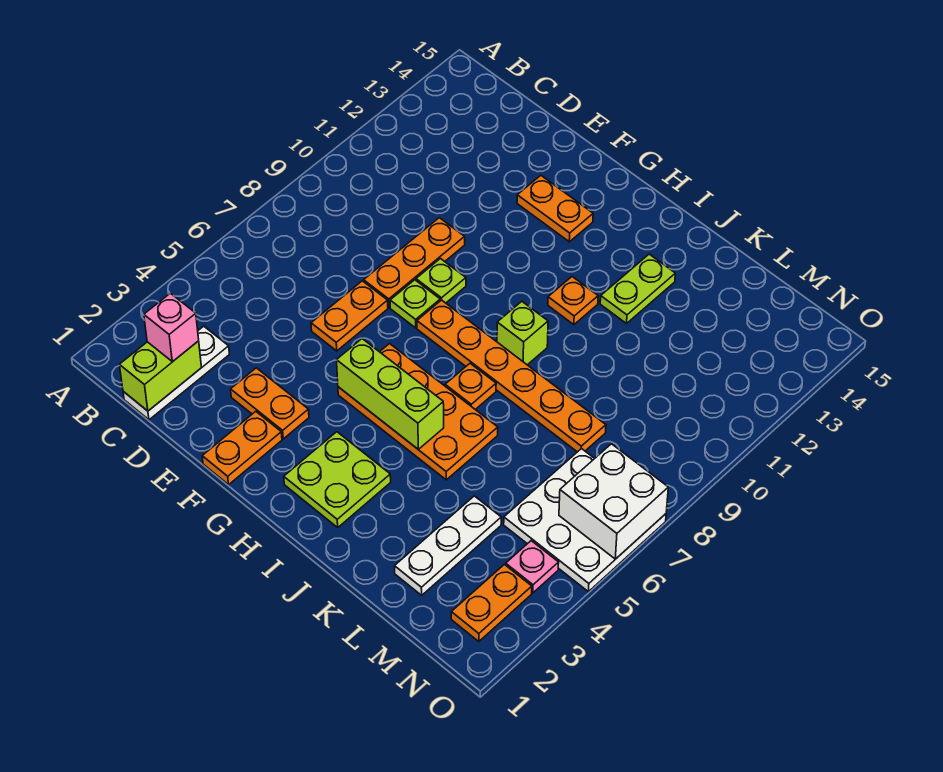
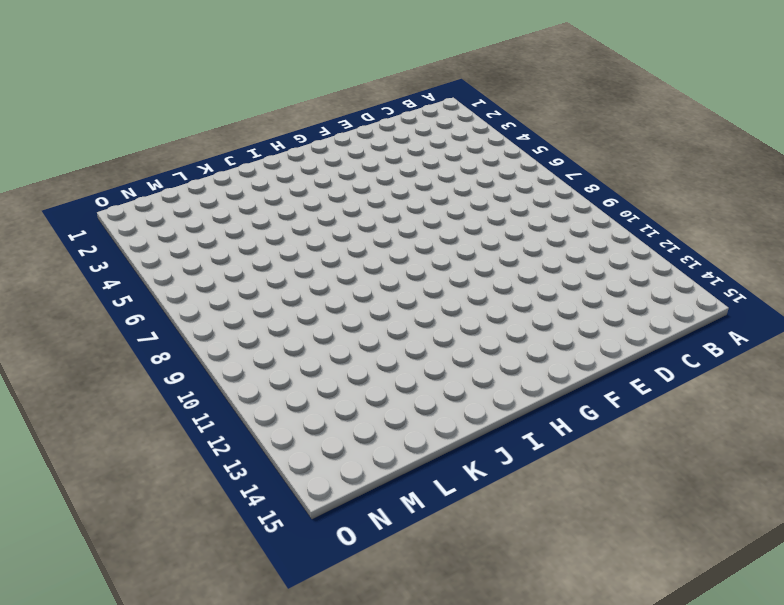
none -> white 1x3 plate [123,326,229,420]
none -> orange 1x2 plate [231,368,309,439]
none -> orange 1x2 plate [311,281,388,351]

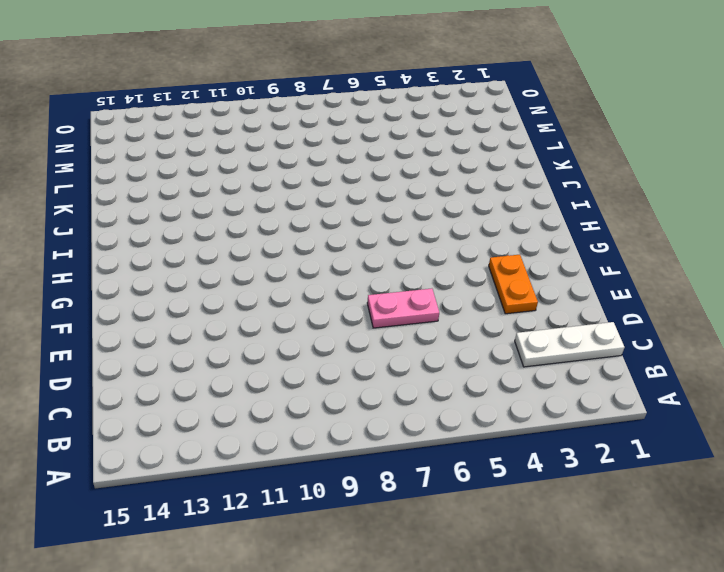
pink 1x2 plate [367,289,439,328] -> orange 1x2 plate [311,281,388,351]
none -> orange 1x3 plate [364,218,465,307]
none -> orange 1x2 plate [202,412,282,485]
none -> lime 1x1 plate [390,280,440,328]

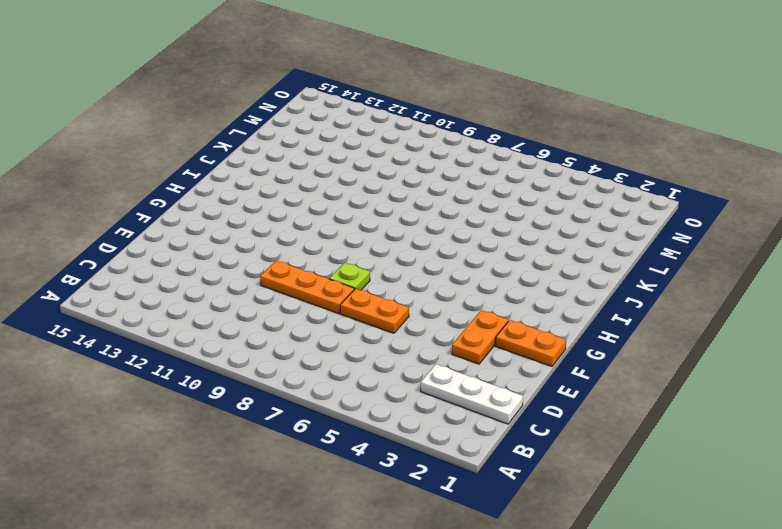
none -> lime 1x1 plate [416,259,466,303]
none -> orange 1x2 plate [517,176,593,242]
none -> orange 2x4 plate [338,344,498,480]

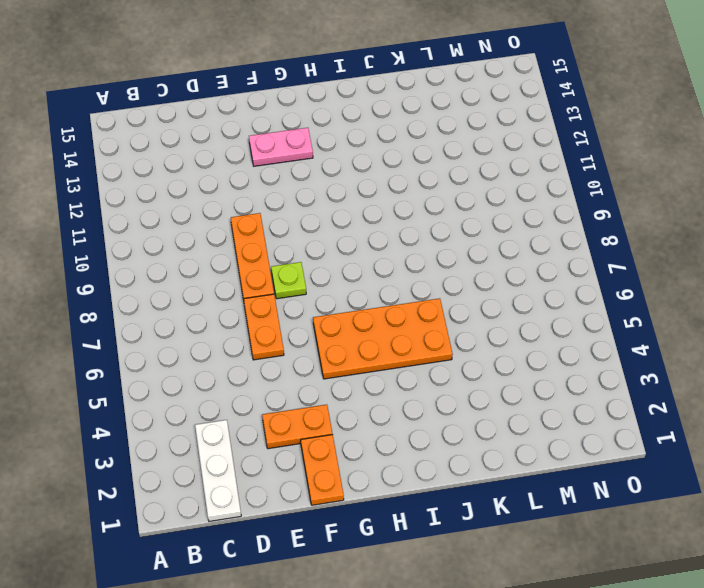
pink 1x2 plate [249,128,313,166] -> orange 1x2 plate [517,176,593,242]
none -> lime 1x1 plate [416,259,466,303]
none -> orange 1x6 plate [417,300,606,452]
none -> lime 2x2 plate [284,432,391,527]

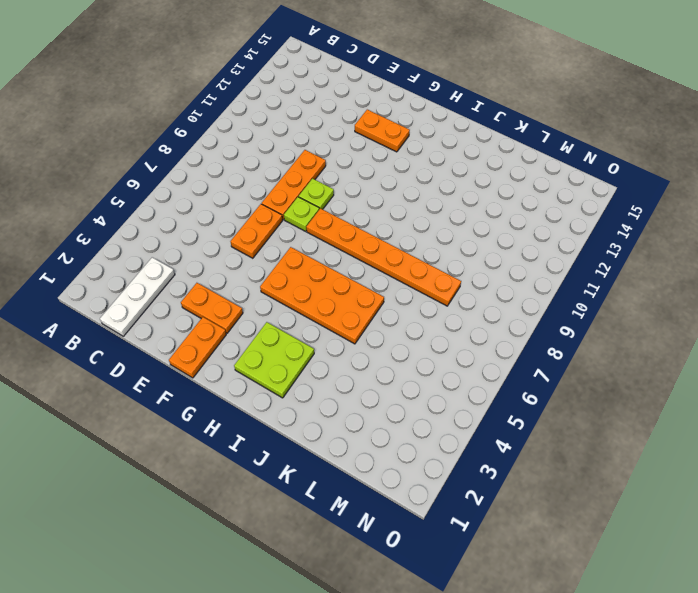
none -> orange 1x1 plate [445,364,496,409]
none -> lime 1x1 brick [497,302,548,365]
none -> orange 1x1 plate [548,277,598,325]

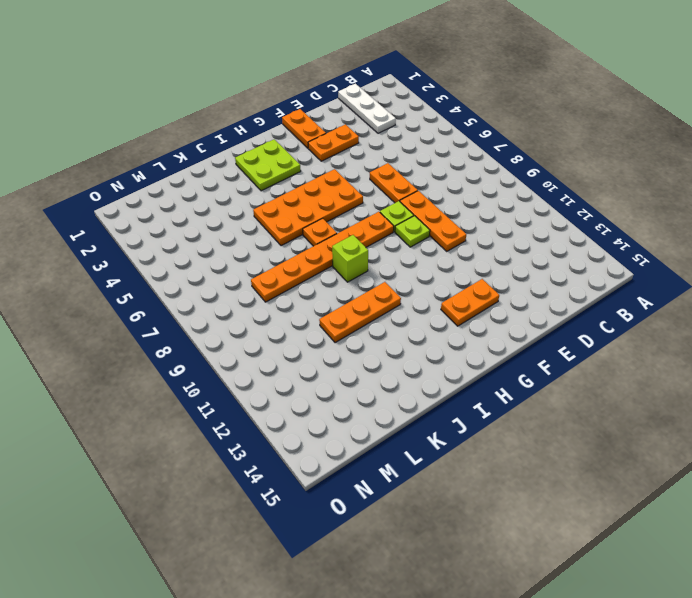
orange 1x3 plate [319,282,401,343] -> orange 1x1 plate [548,277,598,325]
none -> lime 1x2 plate [600,254,675,323]
none -> white 1x3 plate [395,496,501,595]
none -> white 3x3 plate [504,448,666,592]

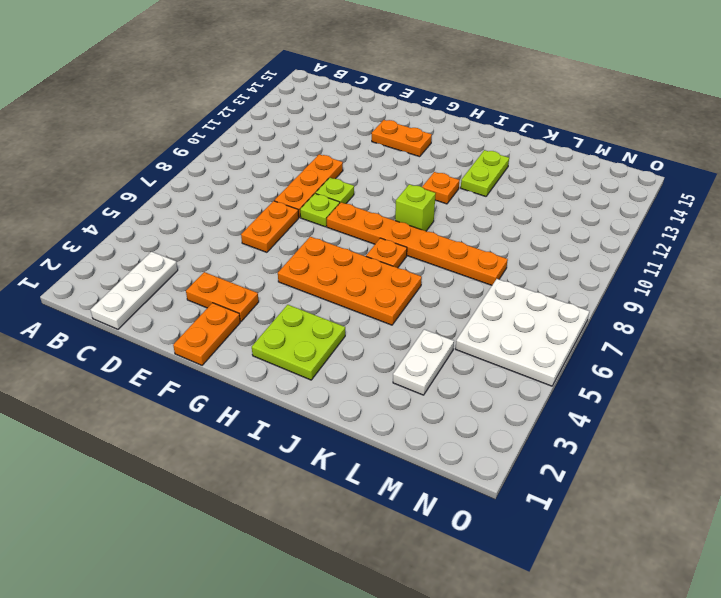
white 1x2 plate [393,329,454,395] -> white 1x3 plate [395,496,501,595]
none -> orange 1x2 plate [451,565,532,641]
none -> pink 1x1 plate [506,541,559,593]
none -> lime 1x2 brick [119,341,202,411]

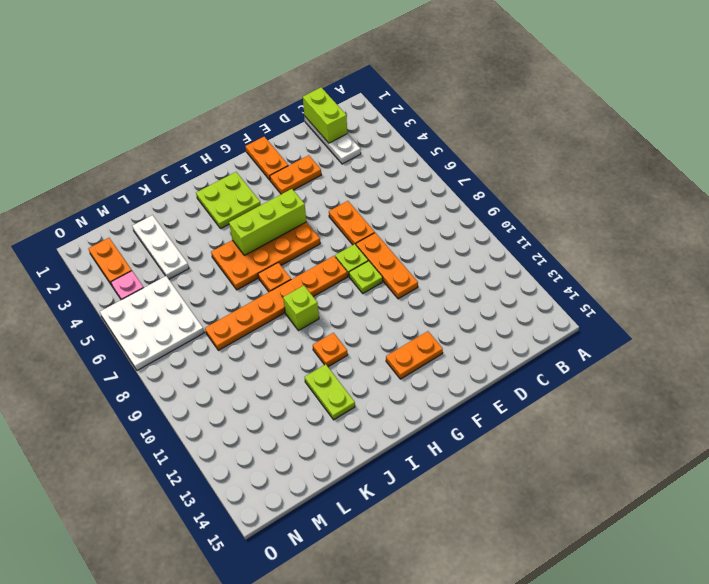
none -> white 2x2 brick [559,444,668,559]
none -> pink 1x1 brick [144,293,199,362]

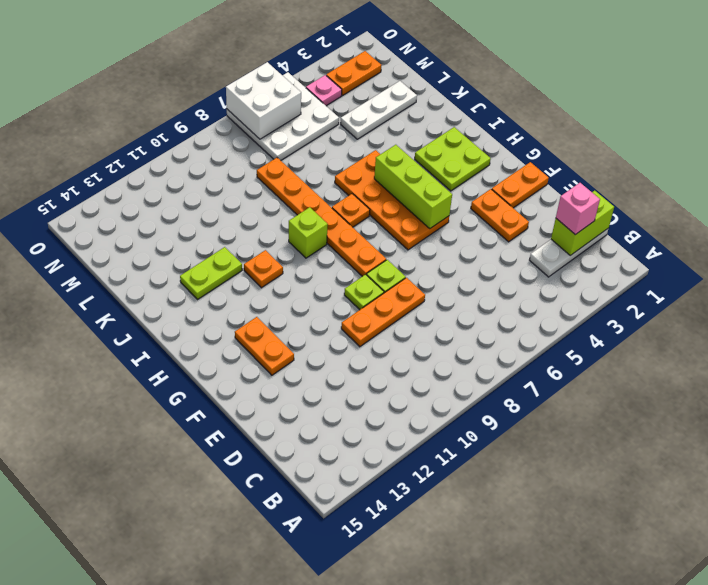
none -> orange 1x2 plate [311,281,388,351]

